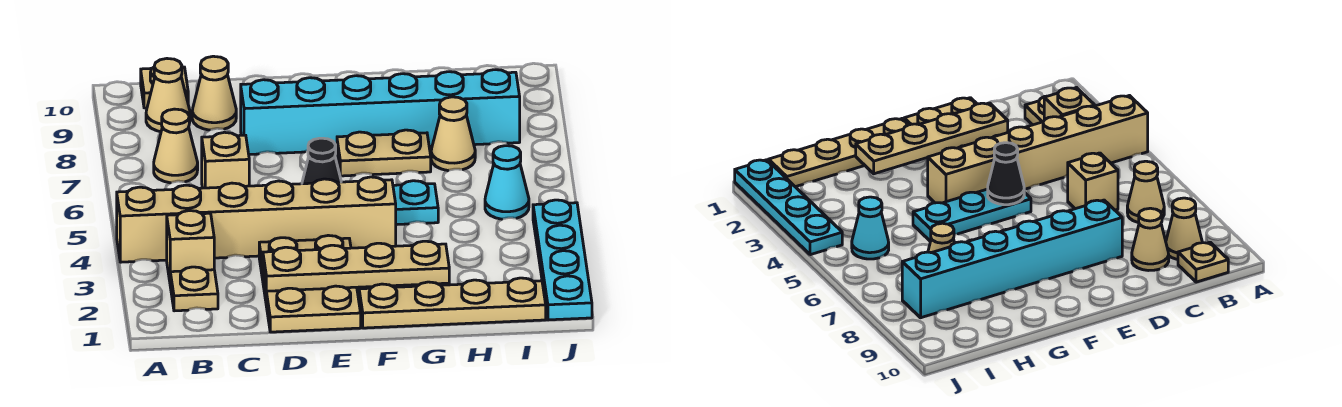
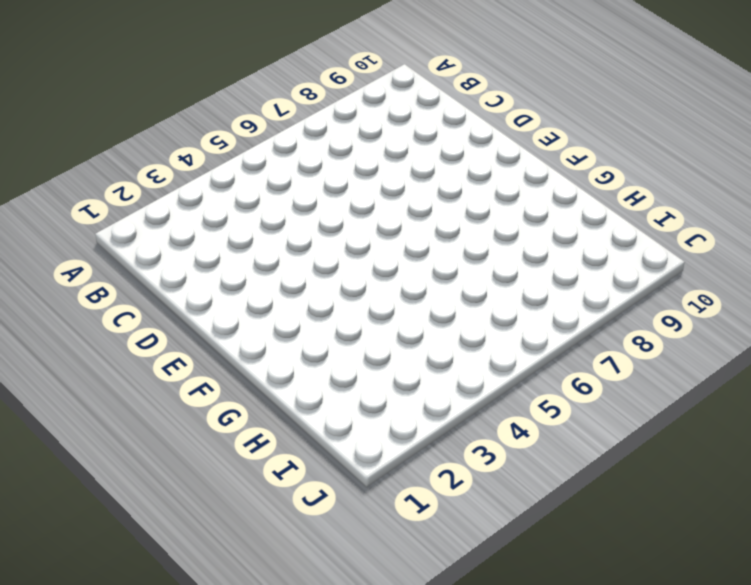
none -> tan 1x6 brick [117,177,396,262]
none -> tan 1x1 plate [170,267,218,311]
none -> tan 1x1 brick [167,211,214,281]

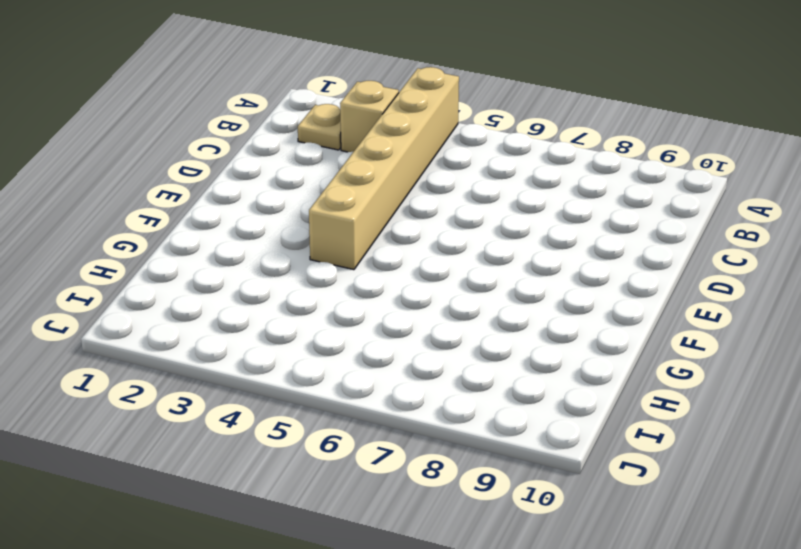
none -> tan 1x1 cone [154,109,198,183]
none -> tan 1x1 cone [146,59,190,132]
none -> tan 1x1 plate [141,67,188,108]

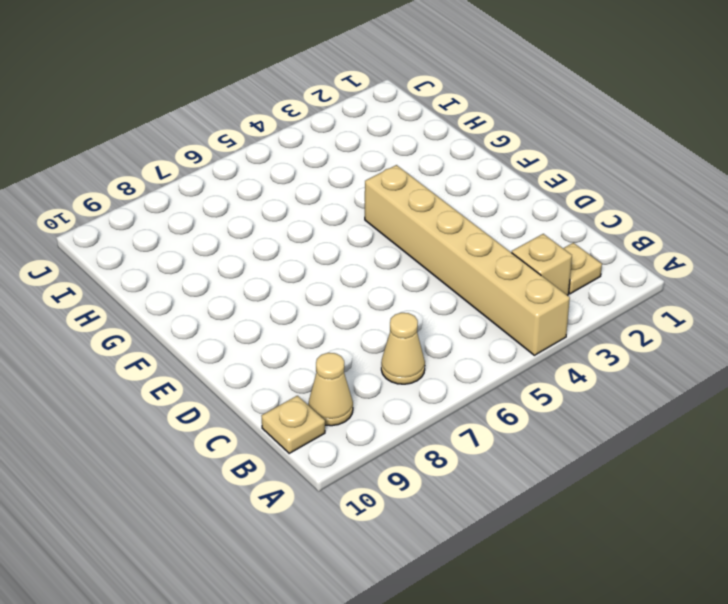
none -> tan 1x1 brick [202,132,249,188]
none -> tan 1x1 cone [192,56,236,130]
none -> tan 2x3 plate [259,235,361,332]

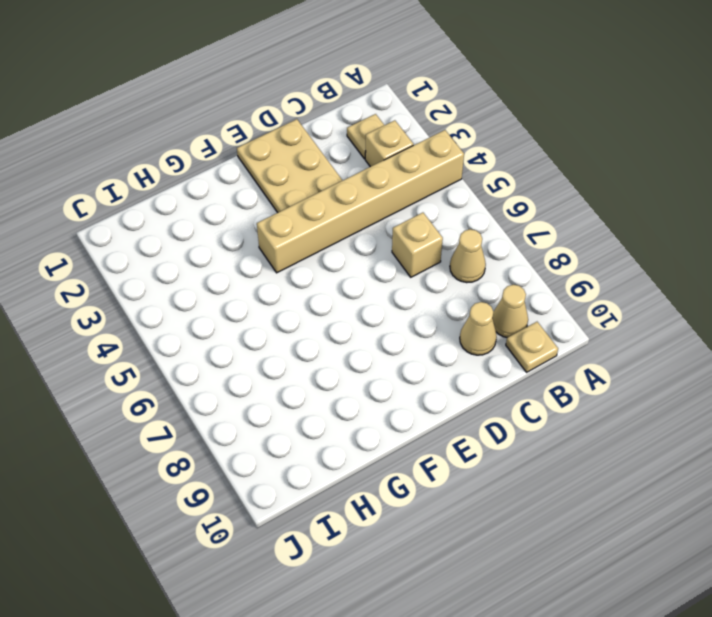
none -> cyan 1x6 brick [241,70,520,155]
none -> cyan 1x3 plate [393,181,438,225]
none -> tan 1x4 plate [359,278,546,328]

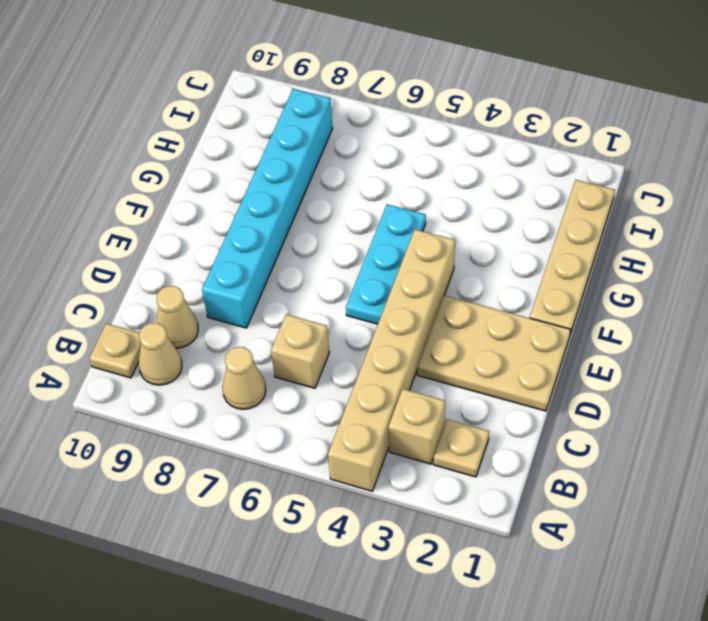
none -> tan 1x2 plate [337,130,431,176]
none -> tan 1x1 cone [431,97,475,171]
none -> cyan 1x1 cone [485,146,529,219]

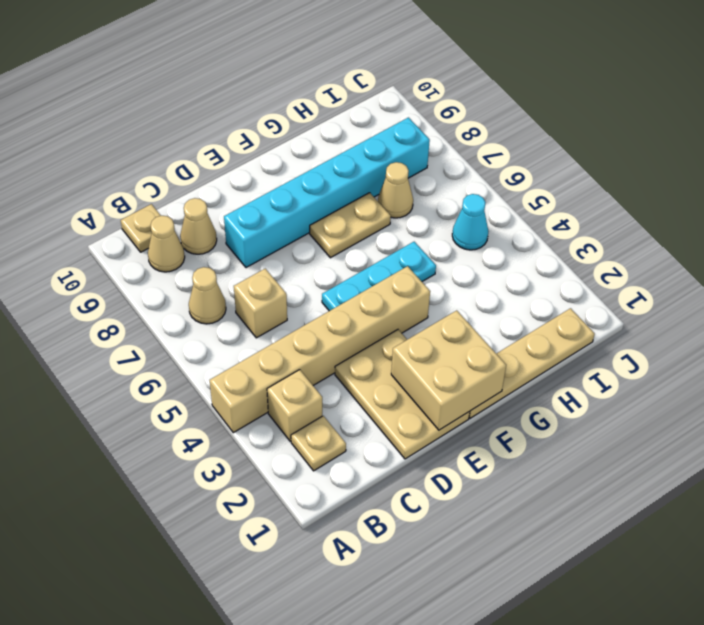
tan 2x2 brick [391,310,506,430] -> tan 1x4 plate [263,241,449,291]
none -> cyan 1x4 plate [533,200,592,320]
none -> black 1x1 cone [302,138,341,184]

